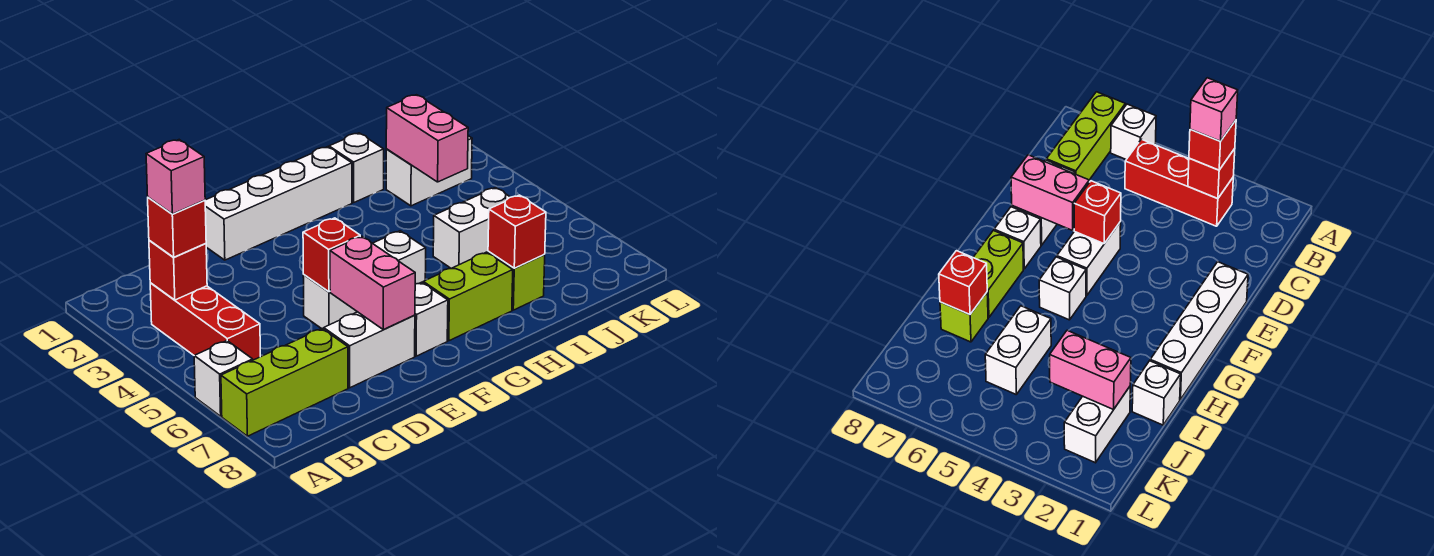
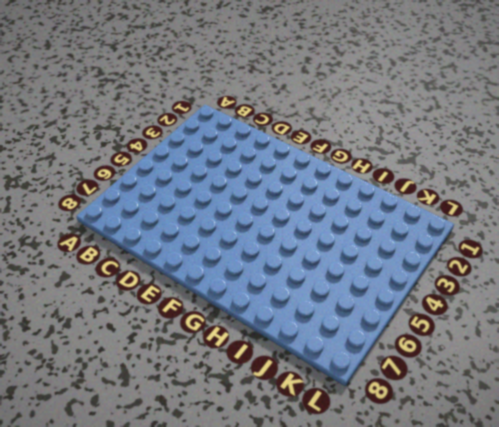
none -> white 1x1 brick [194,341,253,416]
none -> lime 1x3 brick [221,329,348,436]
none -> red 1x3 brick [150,283,260,360]

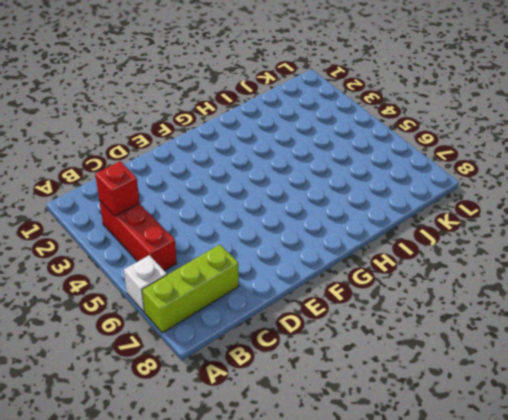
none -> white 1x2 brick [324,312,415,388]
none -> white 1x4 brick [205,147,352,260]
none -> white 1x2 brick [303,275,357,329]

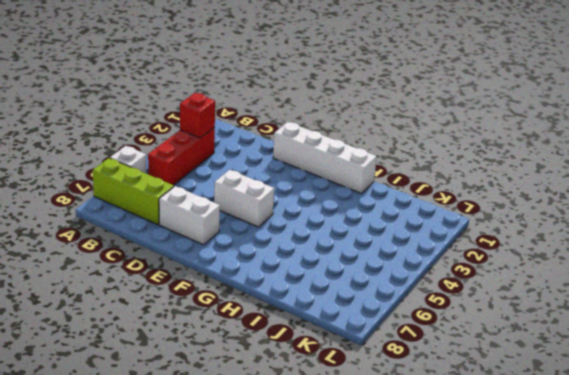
none -> white 1x1 brick [415,282,448,356]
none -> white 1x1 brick [373,231,426,284]
none -> lime 1x2 brick [423,252,513,341]

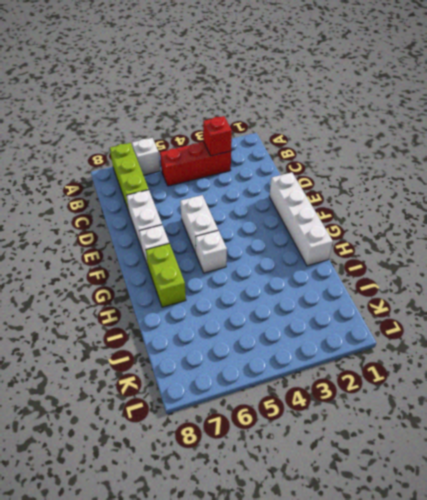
none -> white 1x1 brick [329,133,384,203]
none -> white 1x2 brick [433,188,510,269]
none -> lime 1x1 brick [488,251,545,310]

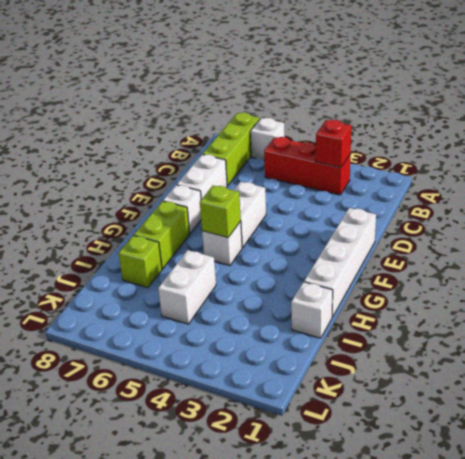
lime 1x1 brick [200,186,241,238] -> none
none -> white 1x2 brick [386,136,472,206]
none -> red 1x1 brick [303,218,360,292]
none -> pink 1x2 brick [330,236,415,330]

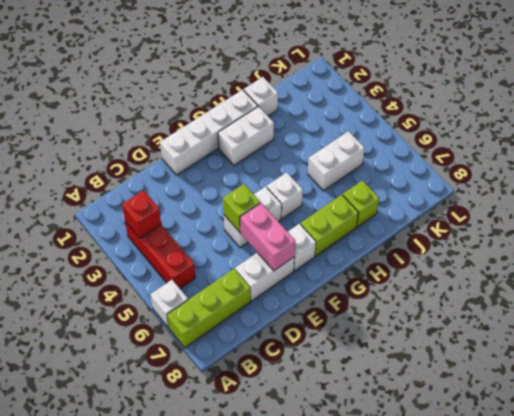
lime 1x1 brick [223,184,260,232] -> red 1x1 brick [303,218,360,292]
white 1x2 brick [218,106,274,165] -> white 1x2 brick moved to [386,136,472,206]
none -> red 1x1 brick [488,195,546,268]
none -> pink 1x2 brick [386,95,468,182]
none -> red 1x1 brick [148,198,206,257]

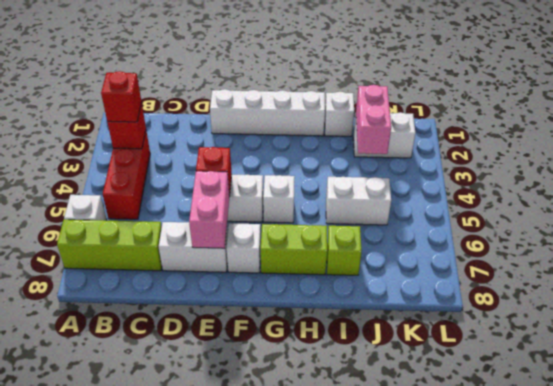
none -> red 1x1 brick [488,195,546,268]
none -> pink 1x1 brick [146,140,205,214]

